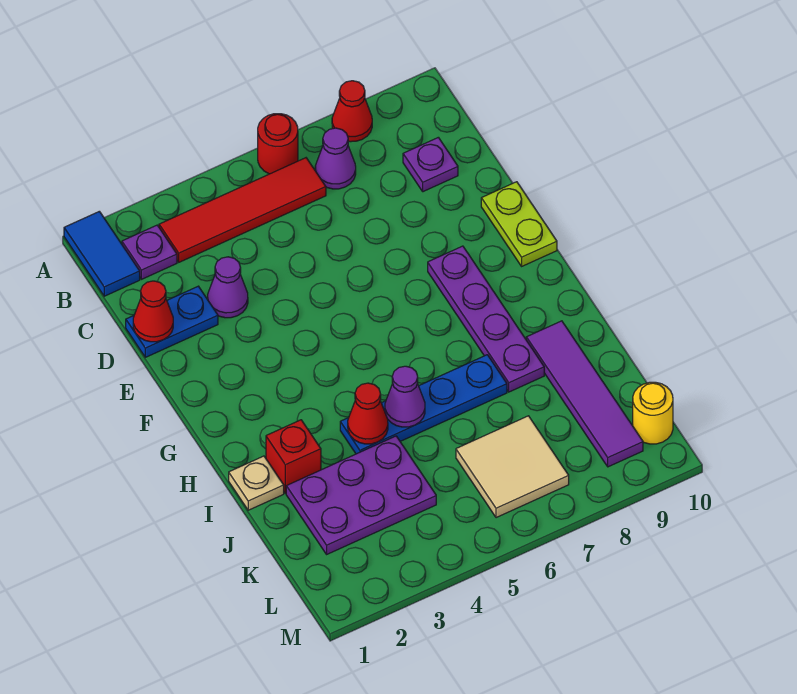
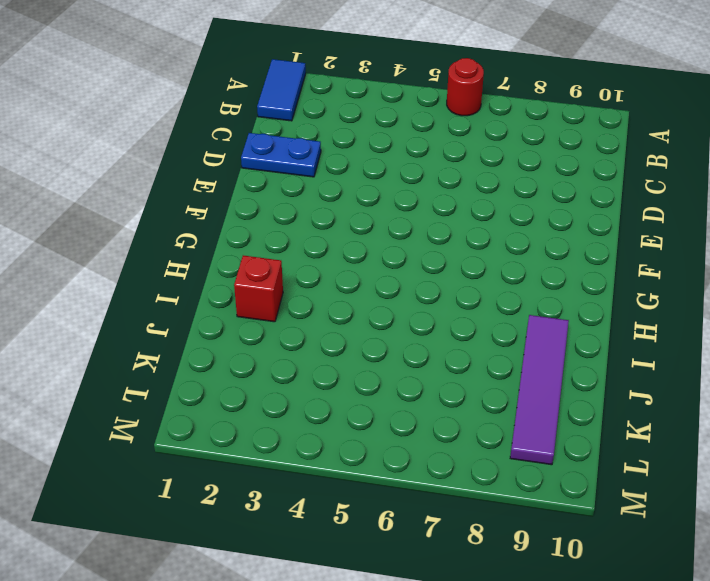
none -> red 1x1 cone [332,81,372,142]
none -> purple 1x1 plate [122,225,177,279]
none -> red 1x4 tile [159,158,326,262]

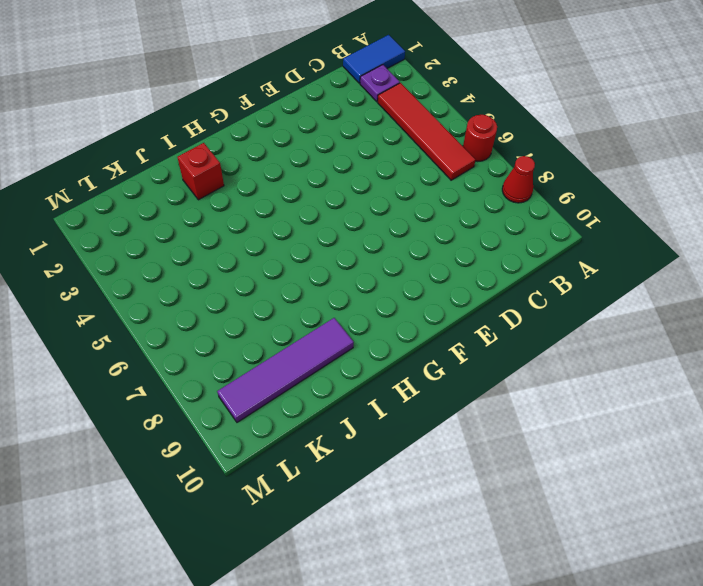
none -> purple 1x1 cone [315,128,356,189]
none -> purple 1x1 plate [403,137,458,192]
none -> blue 1x2 plate [126,286,218,357]

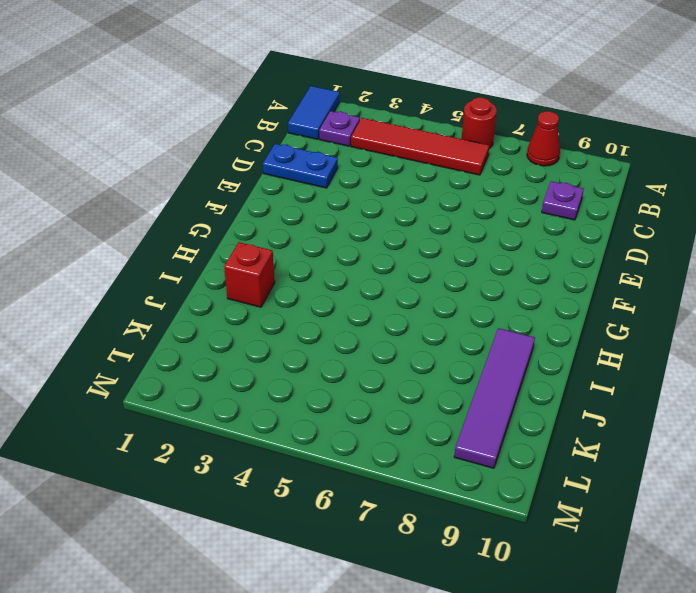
none -> purple 1x1 cone [315,128,356,189]
none -> purple 1x1 cone [208,257,248,318]
none -> lime 1x2 plate [481,182,557,266]

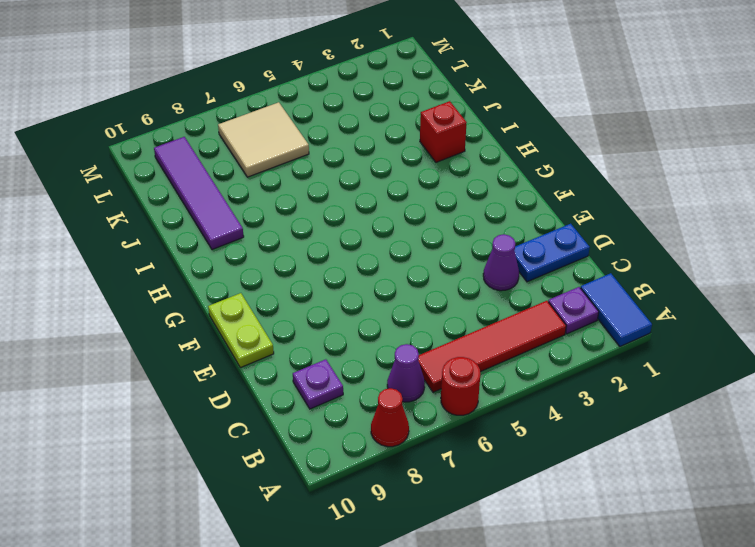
none -> purple 1x4 plate [428,246,544,392]
none -> tan 1x1 plate [229,456,284,510]
none -> blue 1x4 plate [340,355,507,454]

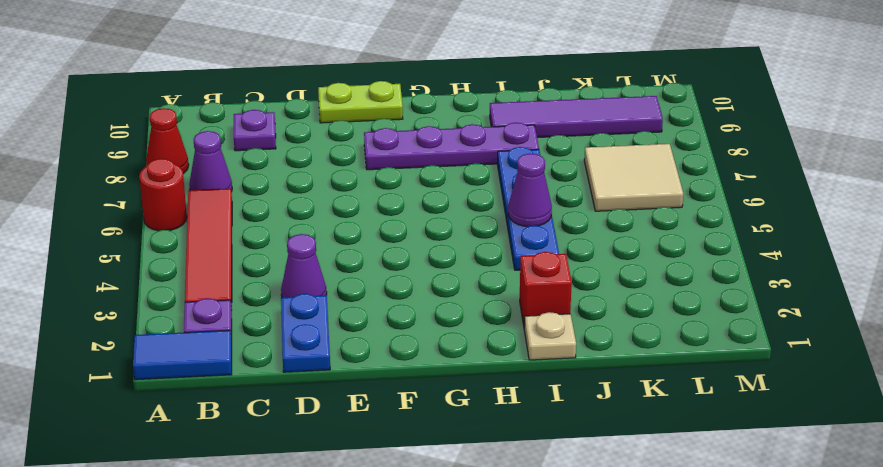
none -> purple 2x3 plate [286,436,436,554]
none -> yellow 1x1 round brick [633,382,673,444]
none -> red 1x1 cone [133,281,173,342]

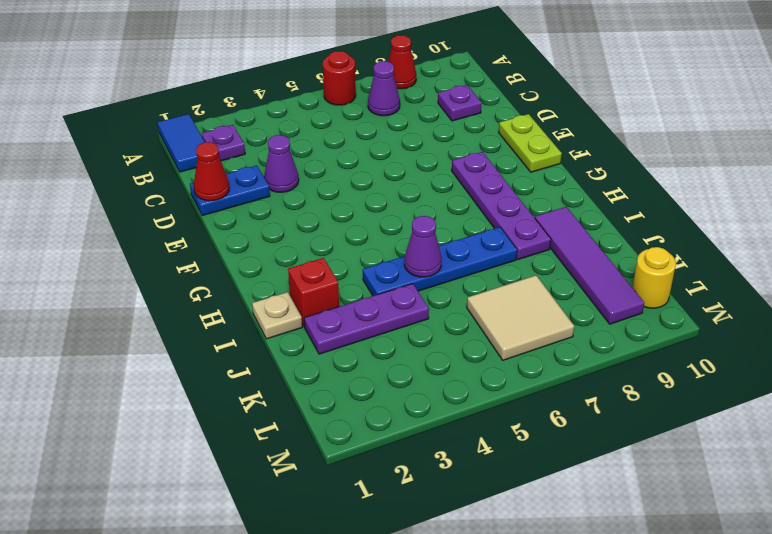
purple 1x3 plate [304,284,429,354] -> purple 2x3 plate [286,436,436,554]
none -> red 1x4 tile [159,158,326,262]
none -> red 1x1 cone [348,383,388,444]

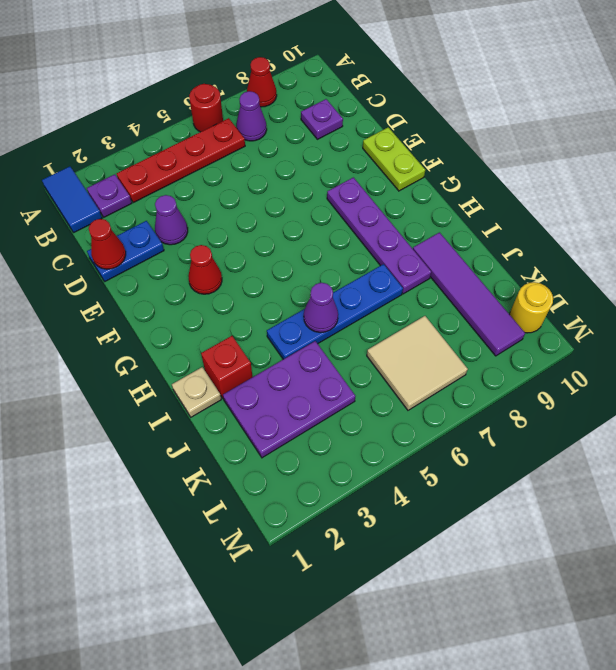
red 1x4 plate [117,118,245,203] -> red 1x4 tile [159,158,326,262]
red 1x1 cone [188,245,222,294] -> red 1x1 cone moved to [348,383,388,444]

